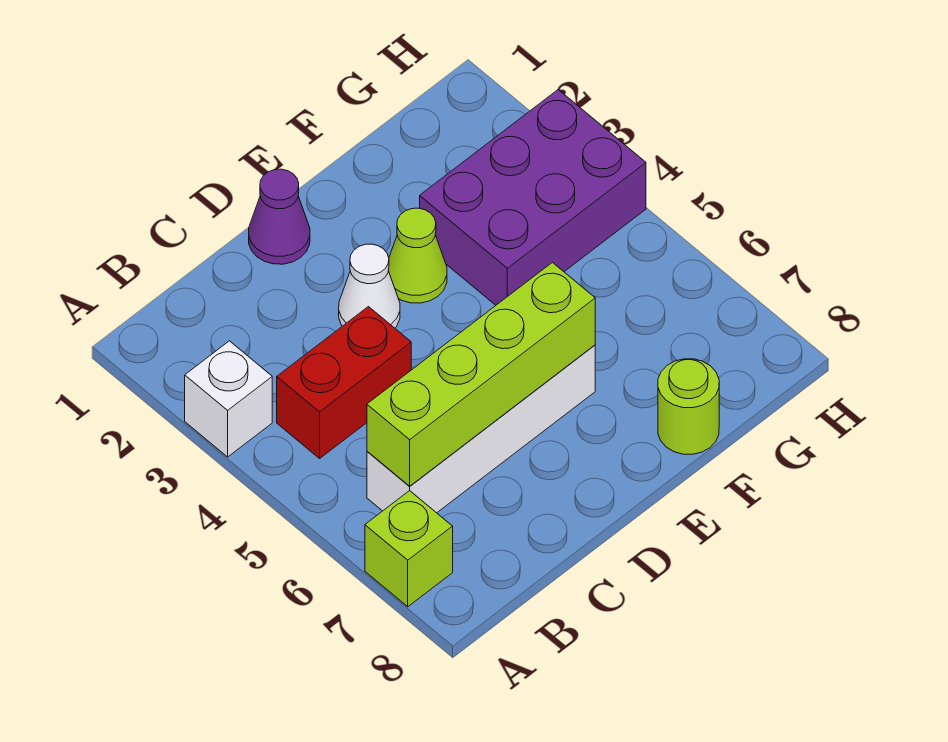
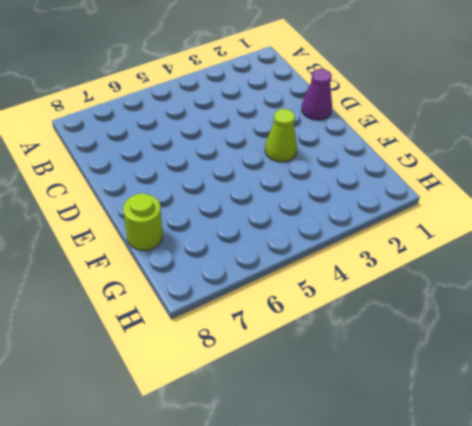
none -> white 1x1 brick [185,341,272,457]
none -> lime 1x1 brick [365,491,453,607]

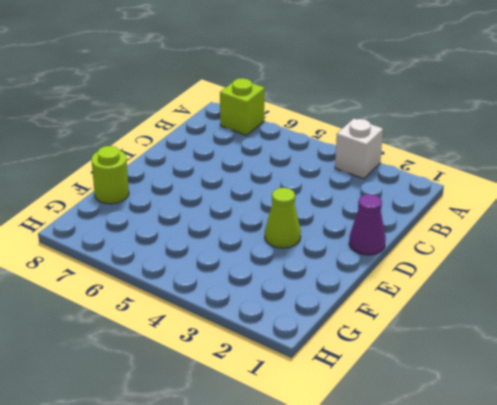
none -> red 1x2 brick [277,307,411,458]
none -> white 1x4 brick [367,345,595,513]

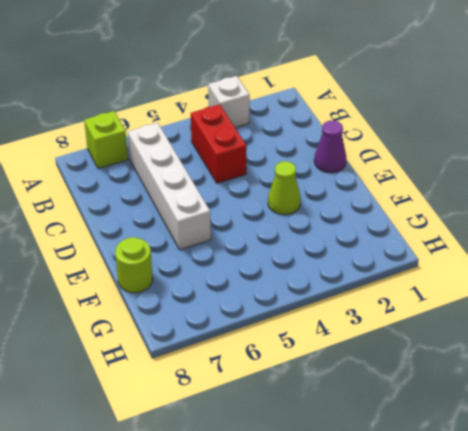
none -> white 1x1 cone [339,244,400,328]
none -> purple 2x3 brick [420,90,646,305]

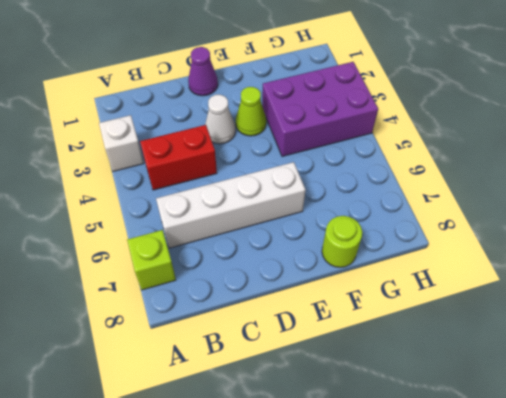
none -> lime 1x4 brick [367,262,595,486]

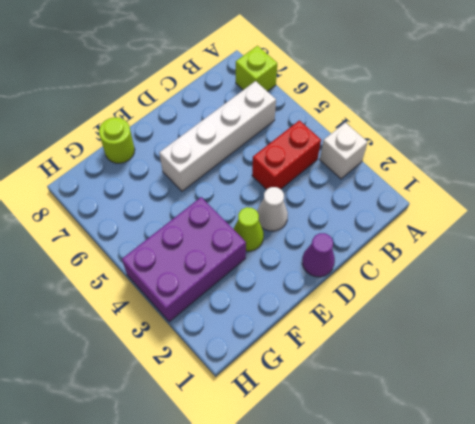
none -> lime 1x4 brick [367,262,595,486]

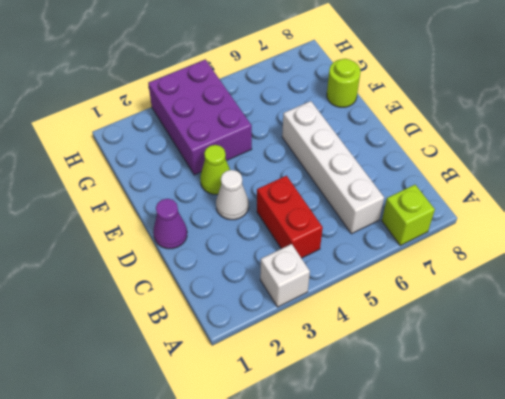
none -> lime 1x4 brick [367,262,595,486]

